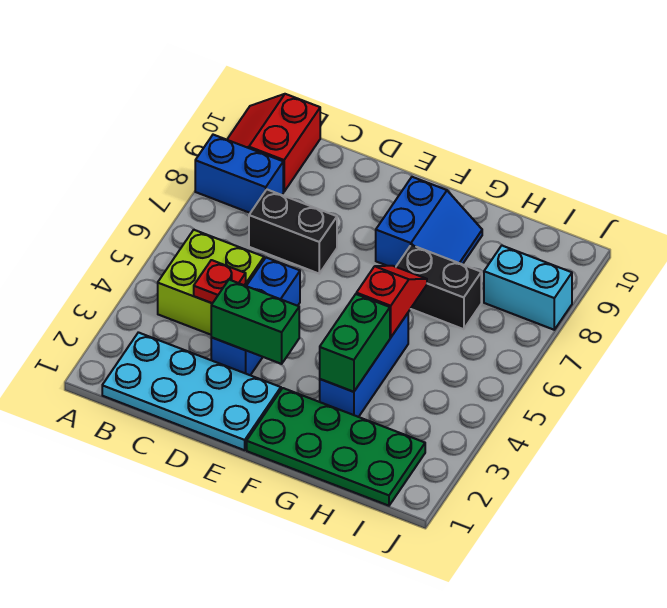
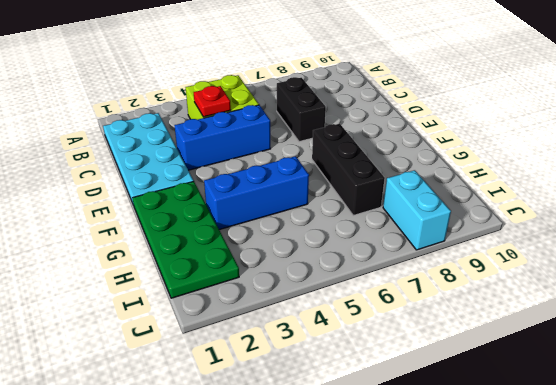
black 1x3 brick [312,124,385,215] -> black 1x2 brick [396,245,481,329]
none -> blue 1x2 brick [195,135,283,213]
none -> red 2x2 slope [227,94,320,192]
none -> blue 2x2 slope [376,177,482,267]

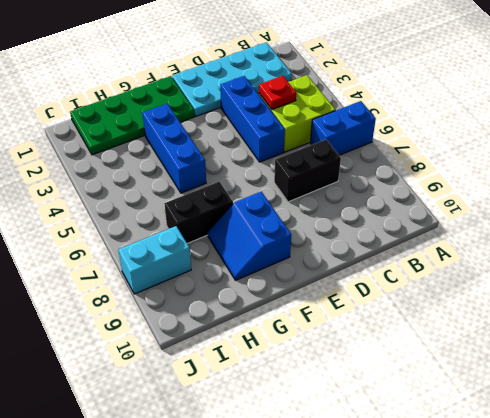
blue 1x2 brick [310,101,376,155] -> blue 1x2 brick moved to [195,135,283,213]
none -> red 2x2 slope [227,94,320,192]
none -> green 1x2 brick [211,280,299,364]
none -> green 1x2 brick [320,294,390,392]

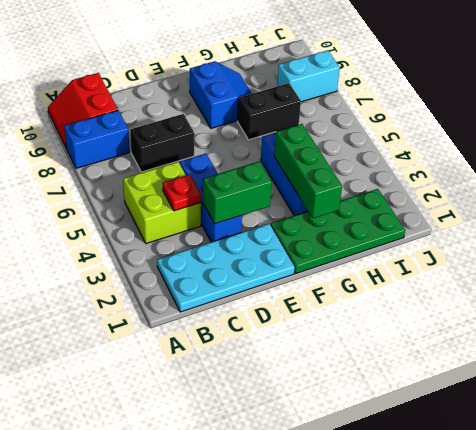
green 1x3 brick [274,124,342,218] -> green 1x2 brick [320,294,390,392]
none -> red 1x2 slope [356,266,427,337]

